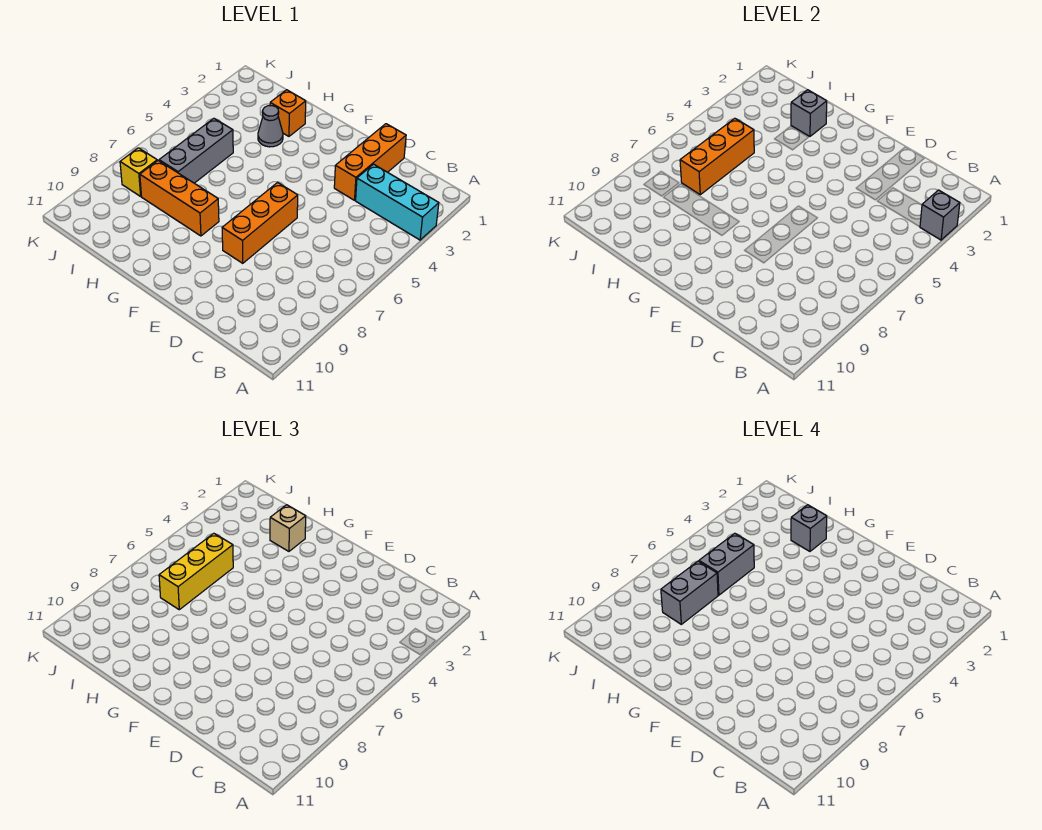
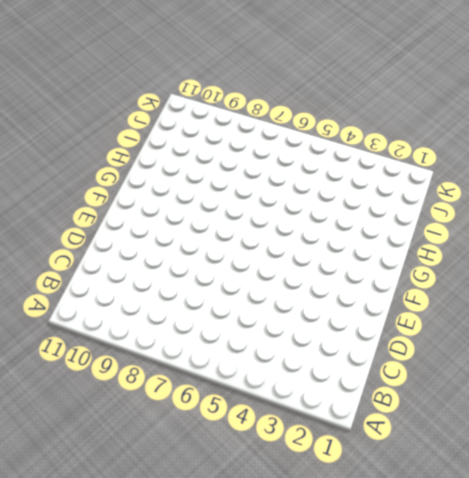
none -> cyan 1x3 brick [356,164,439,240]
none -> orange 1x3 brick [334,124,406,200]
none -> orange 1x3 brick [222,183,298,263]

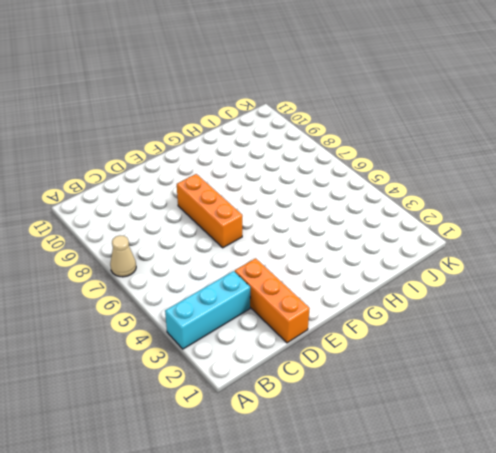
tan 1x1 cone [110,236,136,277] -> none
none -> orange 1x3 brick [140,160,219,236]
none -> orange 1x1 brick [270,90,306,136]
none -> grey 1x1 cone [258,106,283,147]

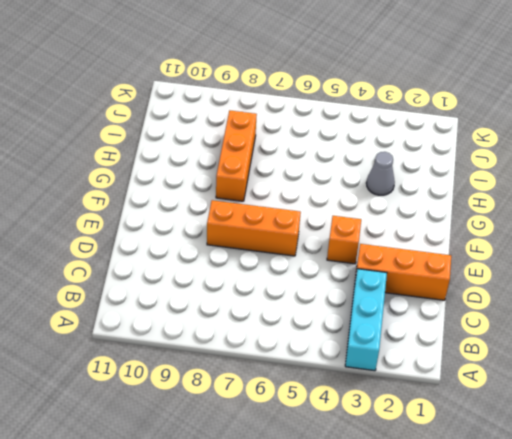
orange 1x1 brick [327,216,361,264] -> orange 1x1 brick moved to [270,90,306,136]
none -> grey 1x3 brick [159,118,233,183]
none -> yellow 1x1 brick [120,148,158,196]
none -> grey 1x1 brick [920,190,960,240]

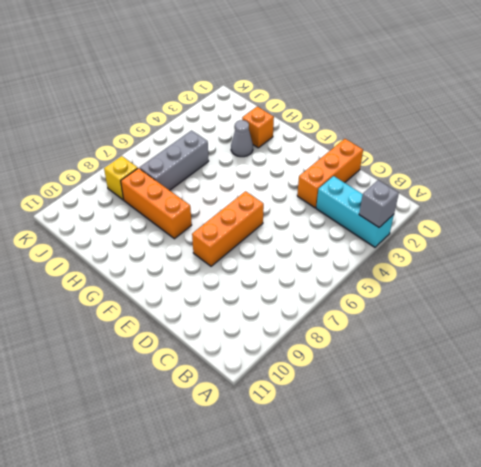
none -> grey 1x1 brick [791,90,827,136]
none -> orange 1x3 brick [680,118,754,195]
none -> tan 1x1 brick [270,505,306,551]

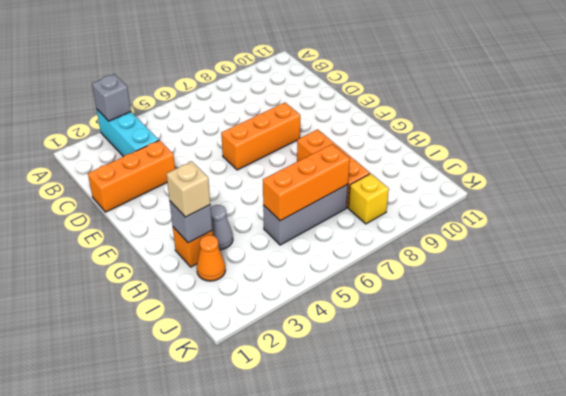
orange 1x1 cone [197,235,225,281] -> none
none -> yellow 1x3 brick [159,533,233,610]
none -> grey 1x1 brick [791,505,827,551]
none -> grey 1x2 brick [699,533,754,595]

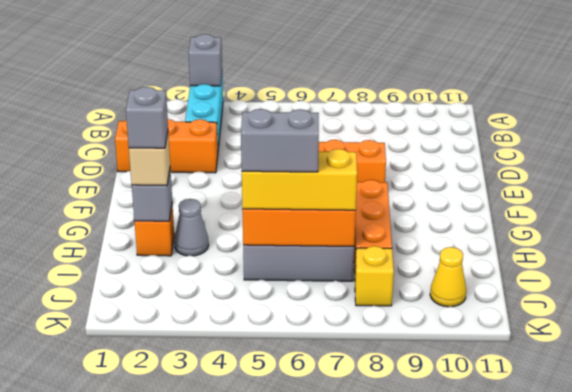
yellow 1x1 cone [430,247,466,307] -> none
none -> grey 1x2 brick [661,561,718,624]

